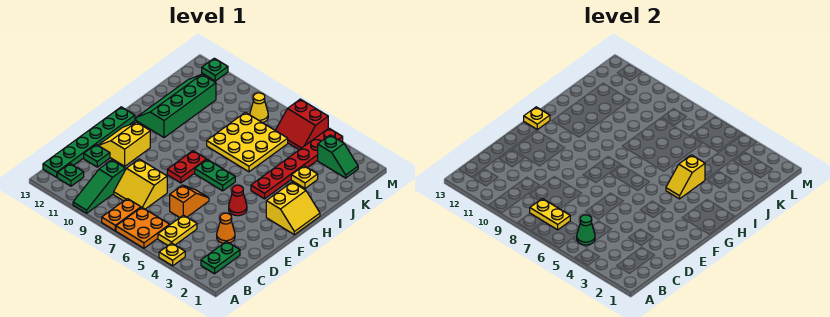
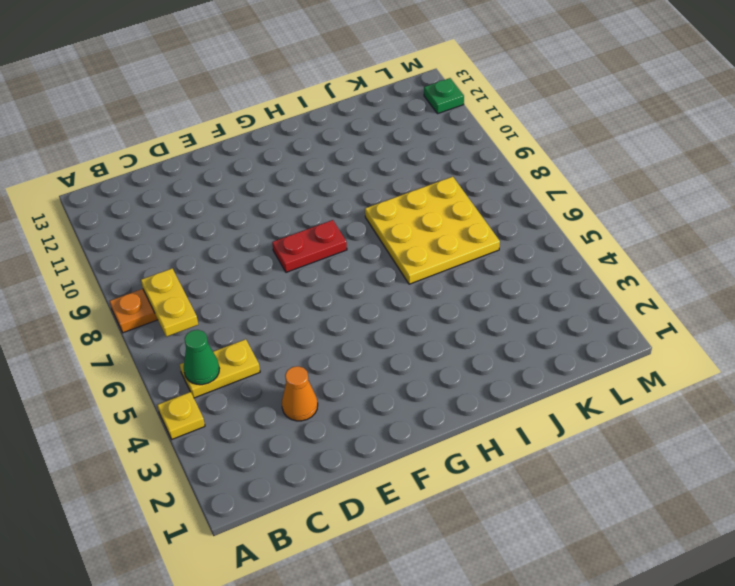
none -> orange 2x2 plate [116,207,170,248]
none -> green 1x3 slope [73,160,126,213]
none -> green 1x2 plate [201,242,240,274]

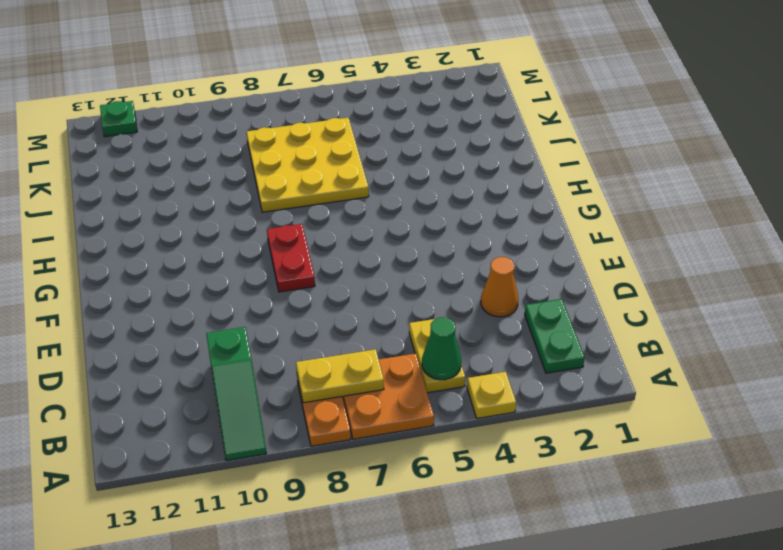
none -> green 1x1 plate [57,164,84,186]
none -> green 1x6 plate [43,107,135,177]
none -> yellow 2x2 slope [114,159,167,209]

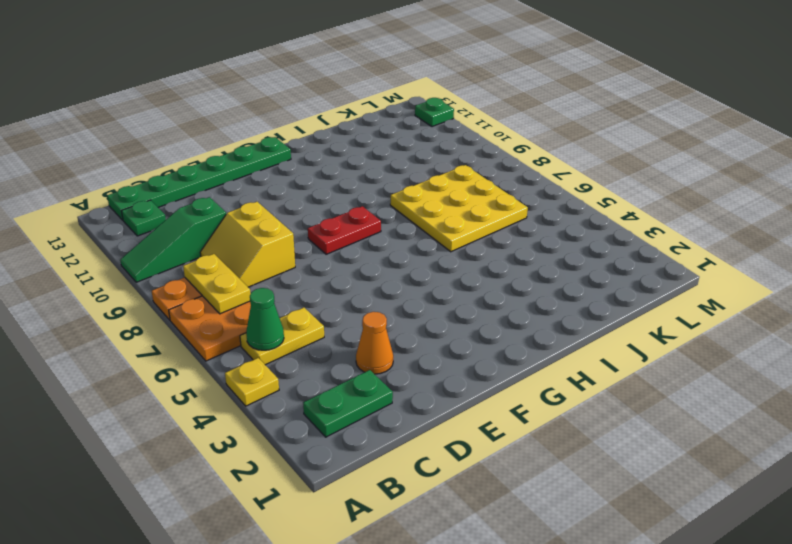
none -> orange 1x2 slope [170,185,209,217]
none -> green 1x1 plate [84,144,110,167]
none -> yellow 2x2 slope [98,122,150,166]

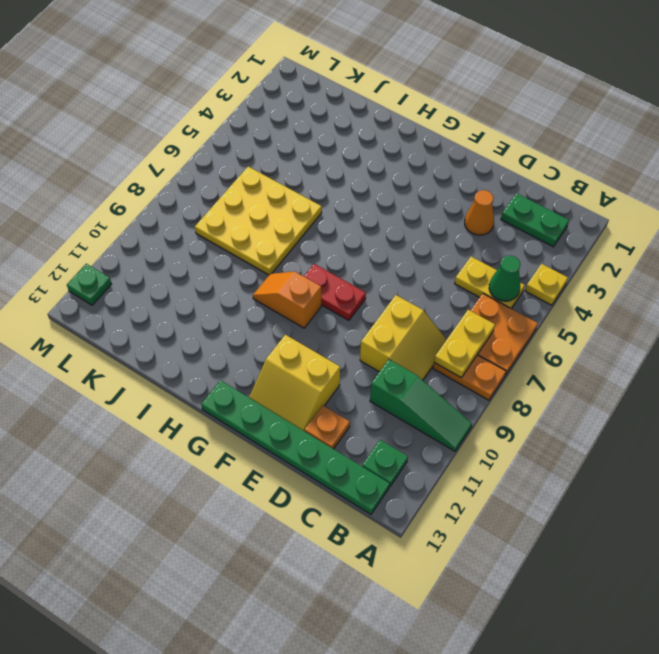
orange 1x1 plate [305,405,350,449] -> green 1x1 plate [84,144,110,167]
orange 1x2 slope [253,271,321,328] -> orange 1x2 slope moved to [170,185,209,217]
none -> red 1x1 cone [229,185,247,216]
none -> yellow 2x2 slope [266,182,320,235]
none -> green 1x2 plate [195,159,235,191]

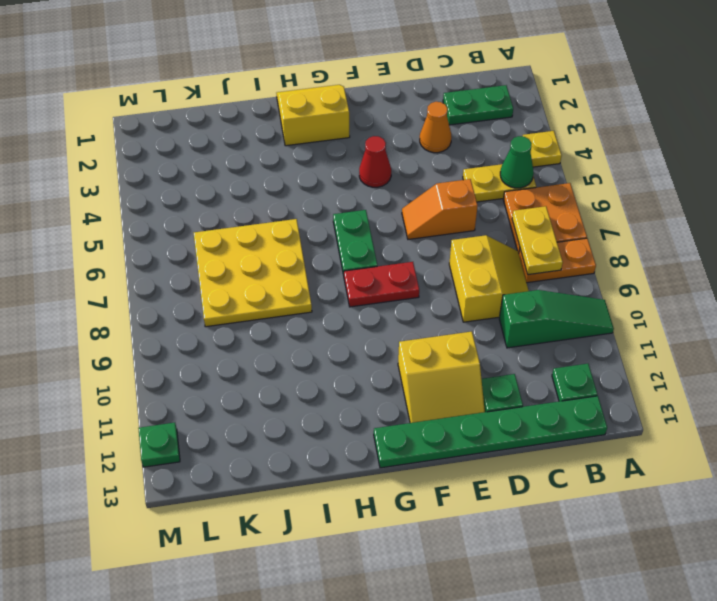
none -> red 1x6 plate [251,128,343,199]
none -> green 2x4 slope [136,75,216,138]
none -> yellow 1x1 plate [291,166,318,188]

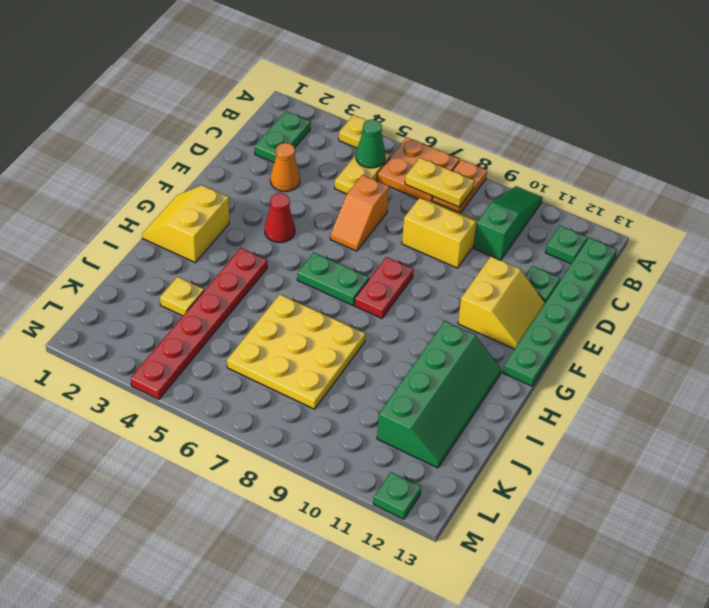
none -> green 1x2 slope [318,135,358,178]
none -> red 2x2 slope [275,99,328,150]
none -> yellow 1x1 cone [250,93,268,123]

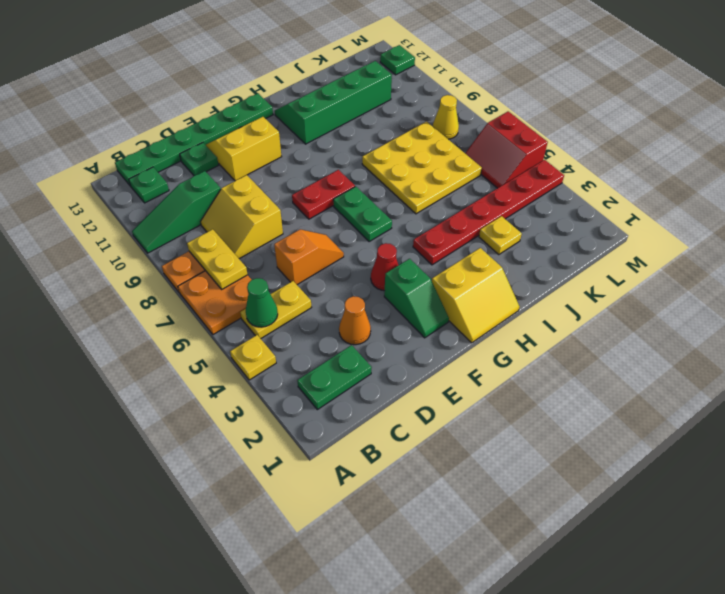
green 1x2 slope [384,259,449,338] -> green 1x2 slope moved to [318,135,358,178]
none -> yellow 1x1 plate [524,107,550,130]
none -> yellow 1x2 slope [666,155,705,199]

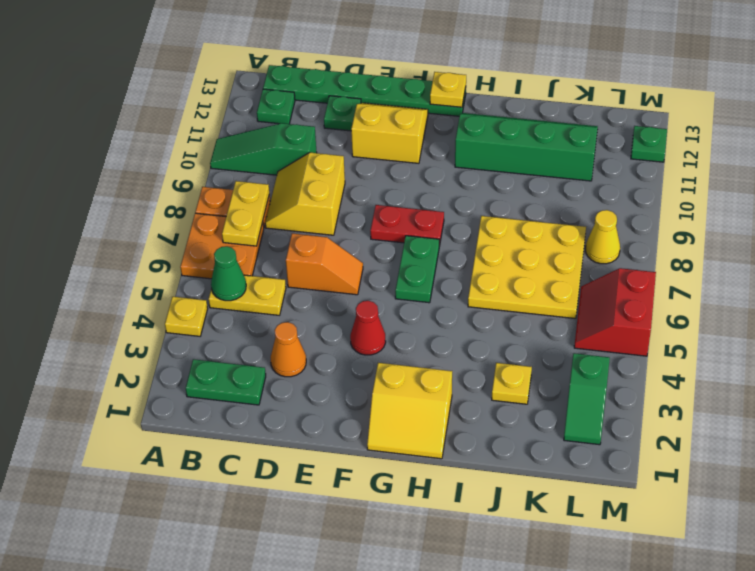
none -> red 1x6 plate [251,128,343,199]
none -> yellow 1x2 slope [666,155,705,199]

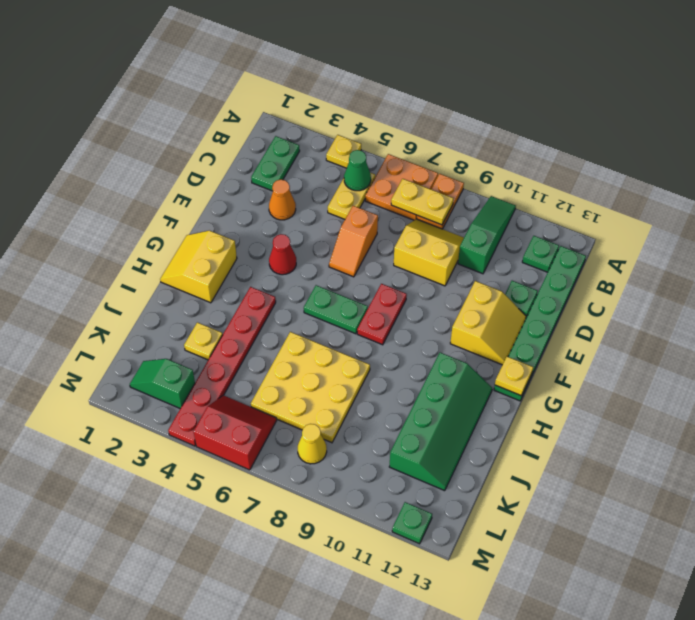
none -> yellow 1x2 slope [666,155,705,199]

